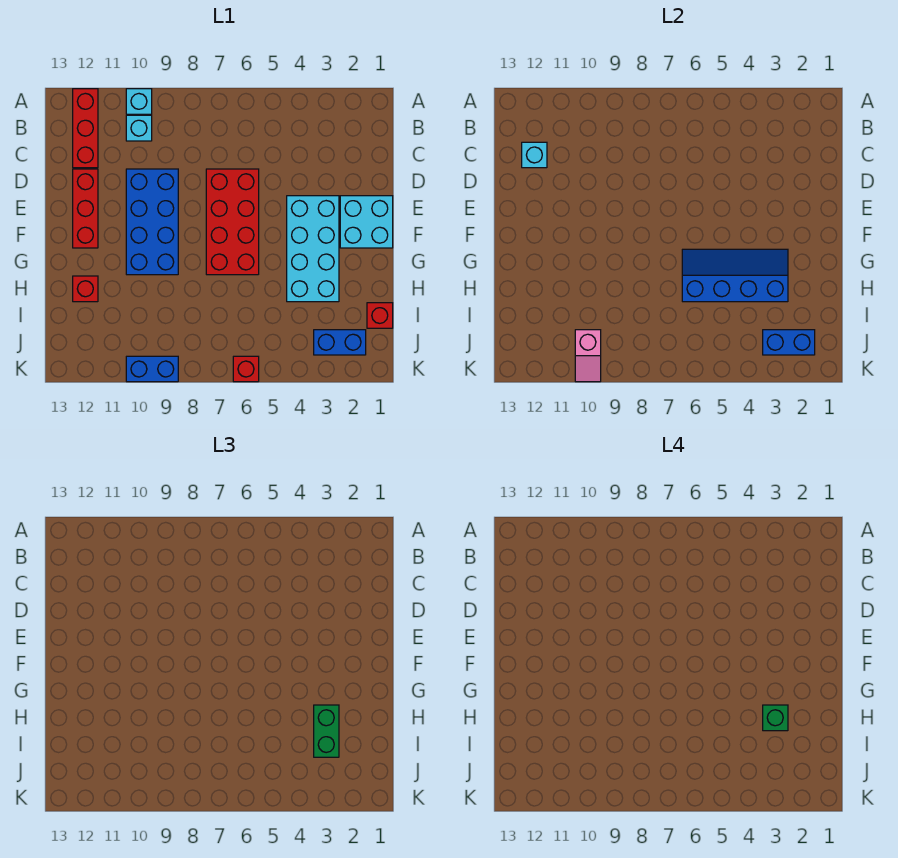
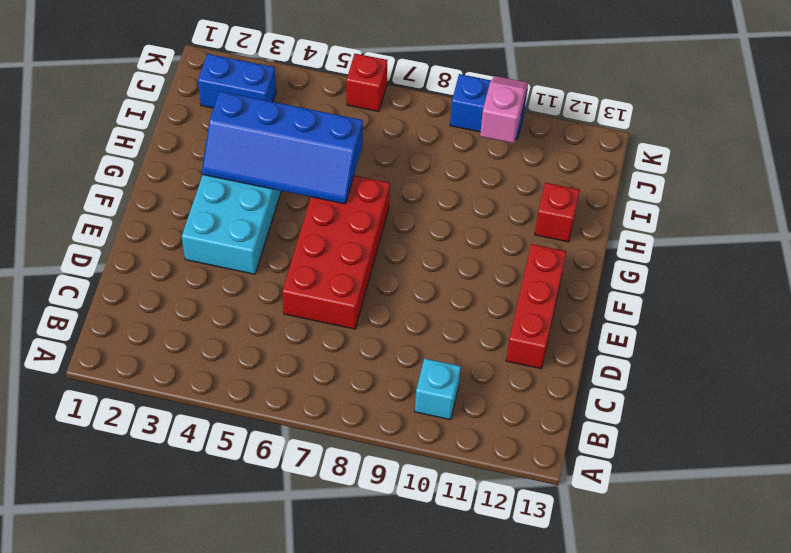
none -> cyan 1x1 brick [126,89,152,114]
none -> red 1x3 brick [73,89,98,168]
none -> blue 2x4 brick [126,169,178,275]

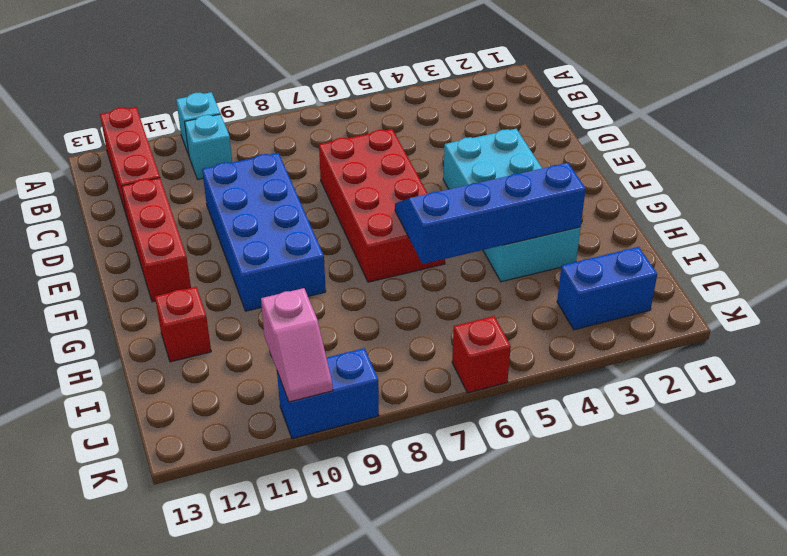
none -> cyan 2x2 brick [340,196,393,248]
none -> red 1x1 brick [367,303,393,328]
none -> cyan 1x1 brick [522,142,547,168]

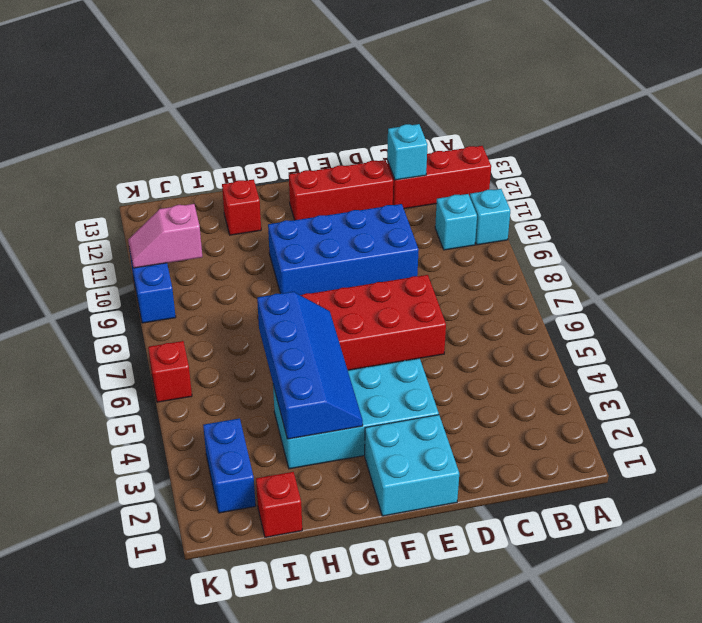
none -> blue 1x2 brick [763,330,815,355]
none -> green 1x2 brick [314,705,339,757]
none -> green 1x1 brick [763,705,788,731]

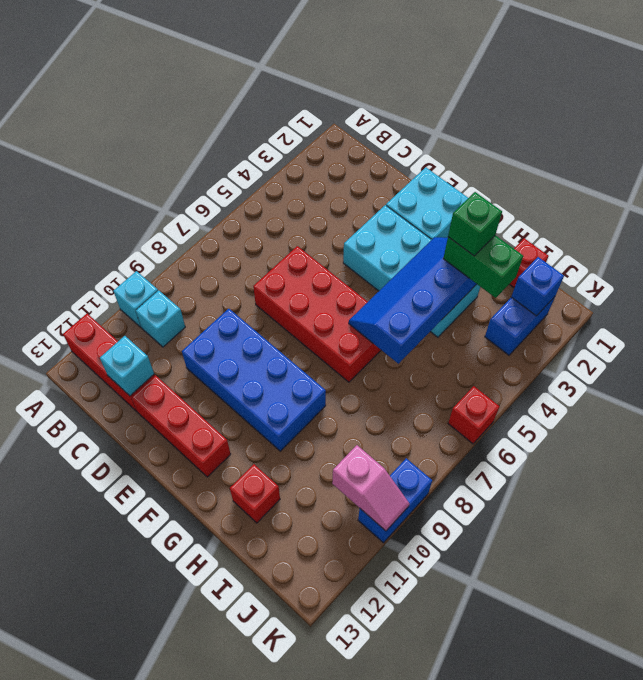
blue 1x1 brick [511,257,564,316] -> blue 1x2 brick [763,330,815,355]

